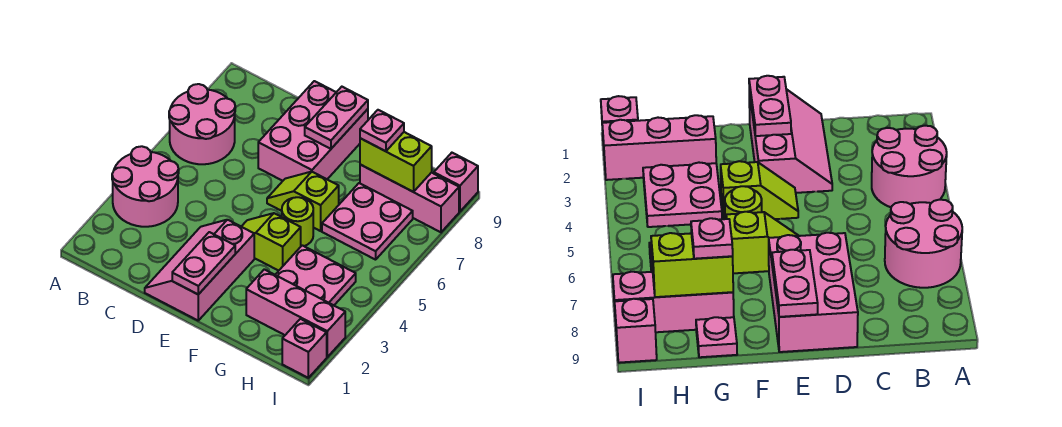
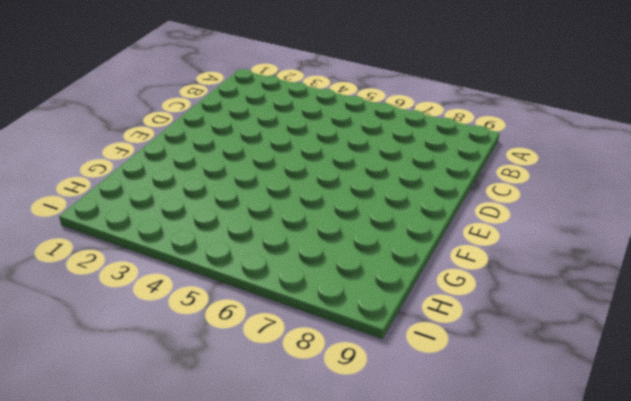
none -> pink 2x2 round brick [112,146,179,227]
none -> pink 2x2 round brick [169,84,235,164]
none -> pink 2x3 slope [145,220,254,320]

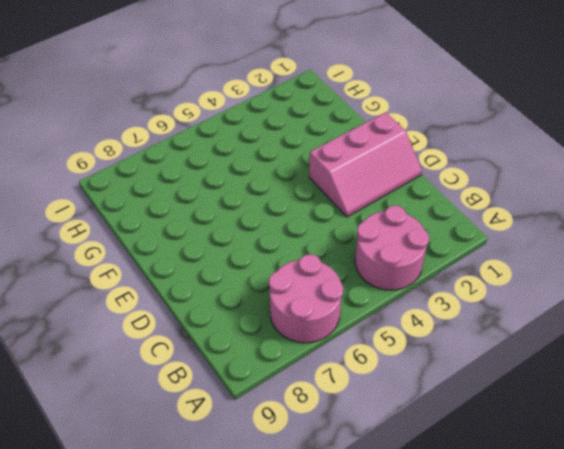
none -> pink 2x3 brick [258,81,368,181]
none -> lime 1x2 slope [241,213,301,271]
none -> lime 1x2 slope [267,172,339,231]

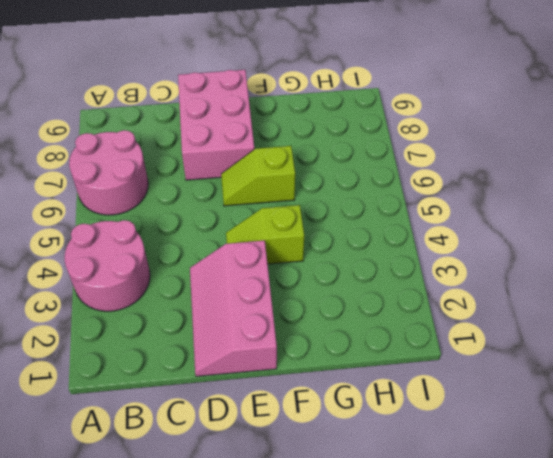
none -> lime 1x1 round brick [282,197,313,246]
none -> pink 1x3 brick [246,269,345,357]
none -> pink 2x2 plate [275,245,356,305]

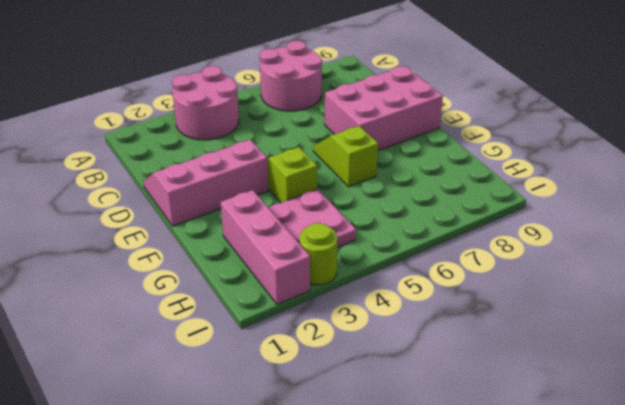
lime 1x1 round brick [299,223,338,285] -> lime 1x1 round brick moved to [282,197,313,246]
none -> pink 2x2 plate [322,183,413,260]
none -> pink 1x3 brick [360,165,459,232]
none -> pink 1x1 plate [696,317,737,357]

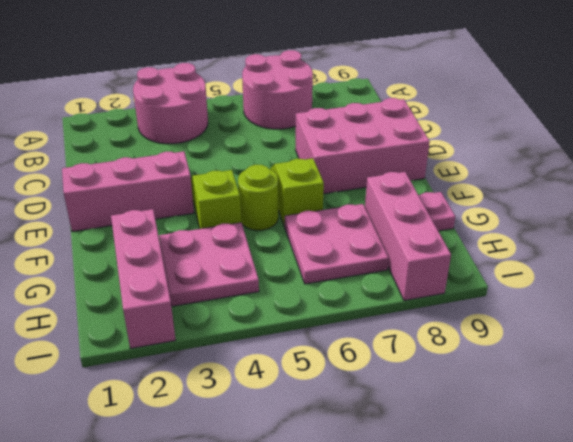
none -> pink 1x1 brick [282,319,327,378]
none -> pink 1x1 brick [434,153,478,212]
none -> pink 1x2 plate [172,232,235,294]

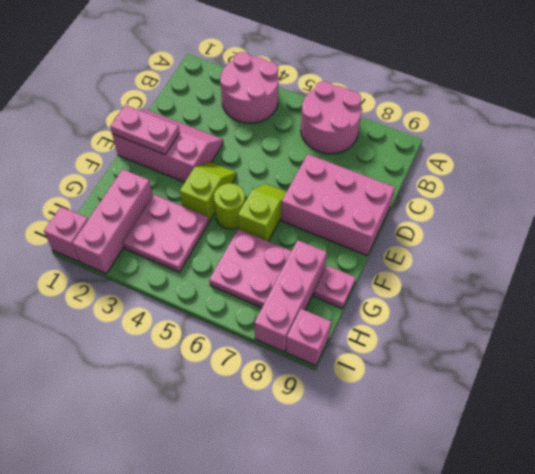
none -> pink 1x2 plate [305,87,368,149]
none -> lime 1x2 brick [360,132,432,192]
none -> pink 1x1 plate [360,110,404,151]

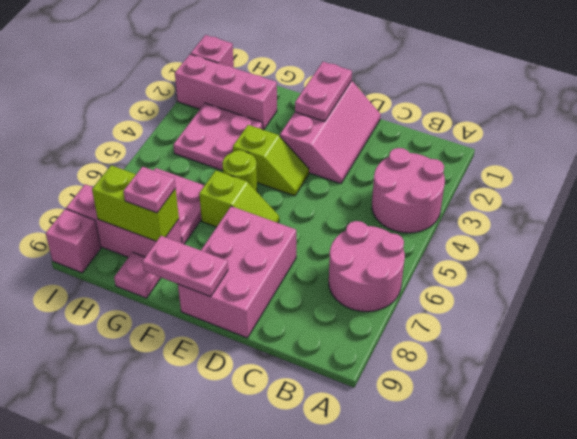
pink 1x2 plate [142,236,228,297] -> pink 1x2 plate turned to [305,87,368,149]

